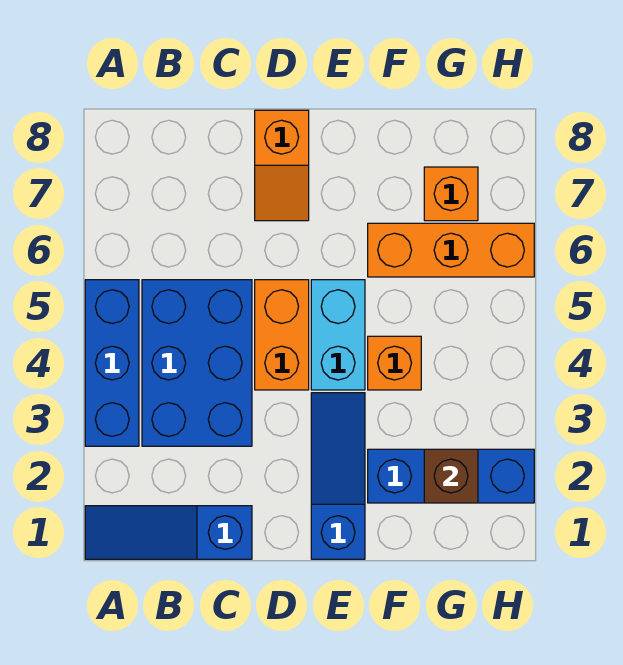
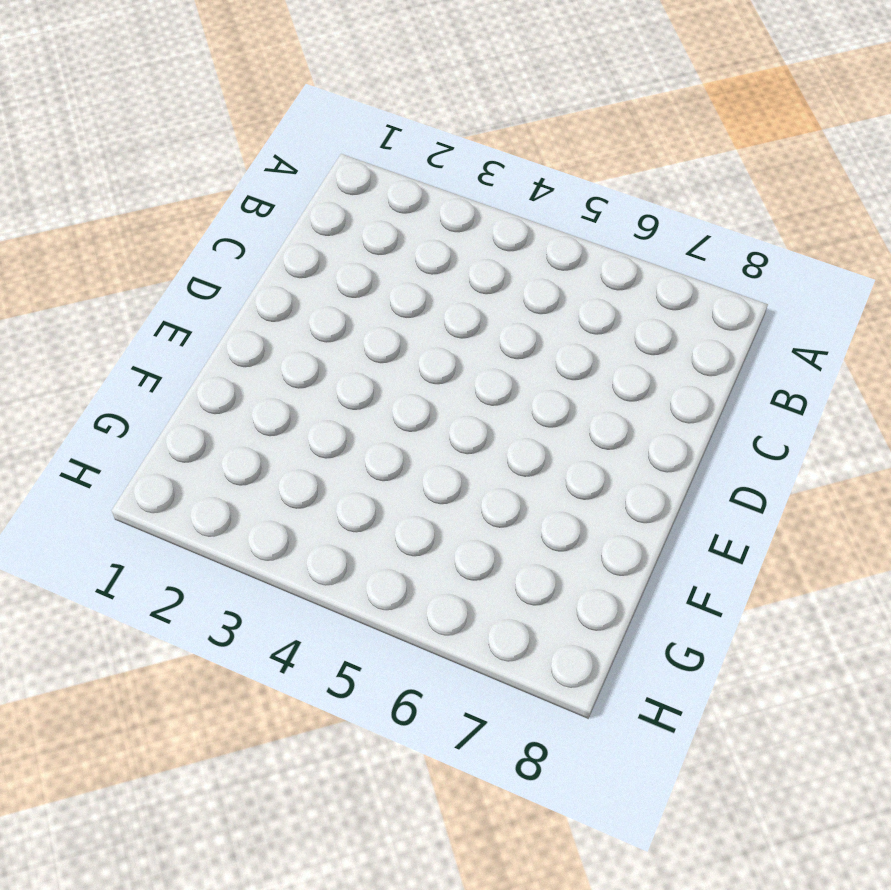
none -> blue 1x3 slope [85,506,252,559]
none -> blue 1x3 brick [85,280,139,446]
none -> blue 2x3 brick [142,280,252,446]

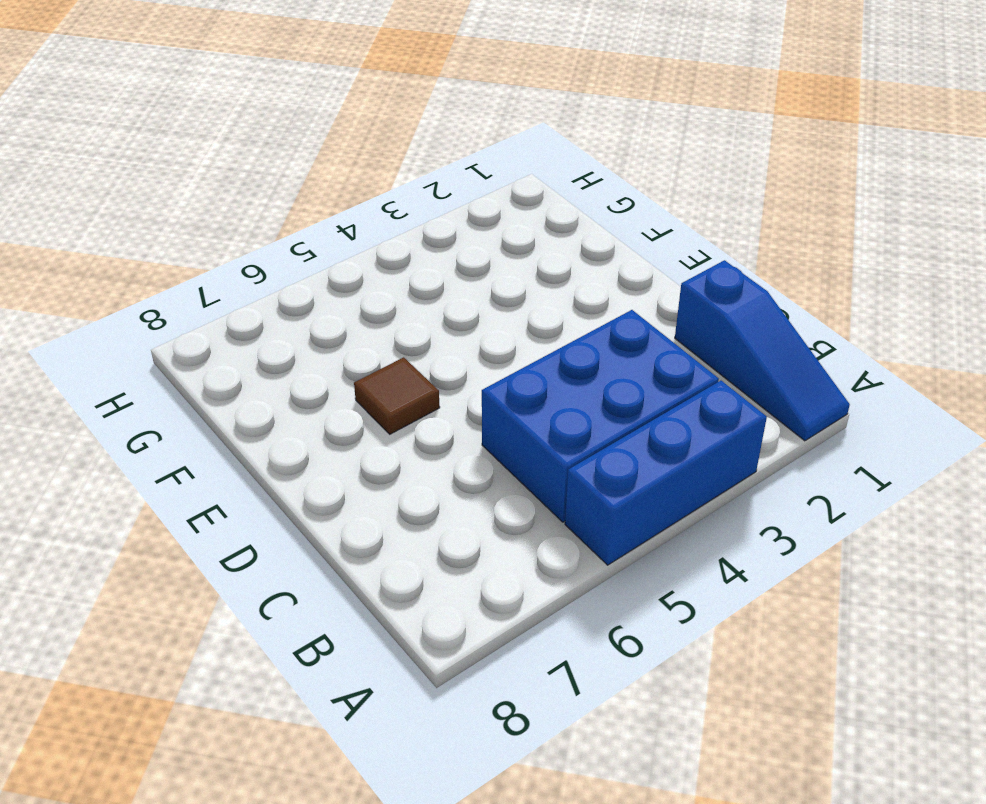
brown 1x1 tile [354,357,440,434] -> none
none -> orange 1x2 brick [255,280,309,390]
none -> orange 1x2 slope [255,110,309,221]
none -> blue 1x3 slope [311,393,365,559]

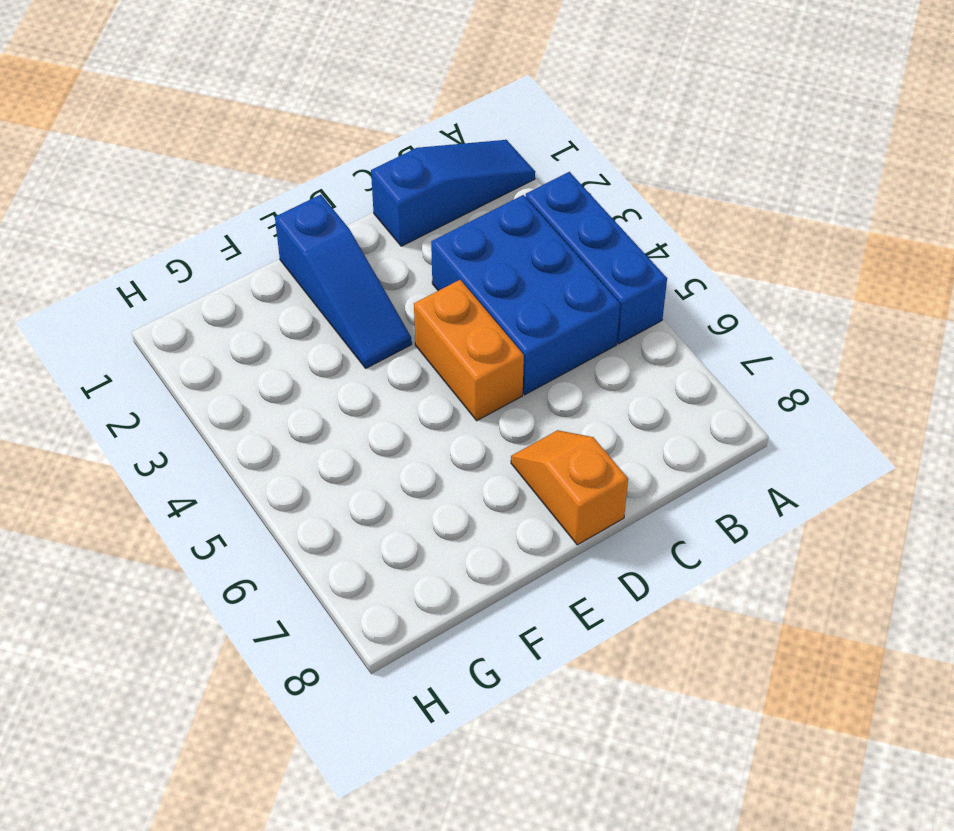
none -> cyan 1x2 brick [311,280,365,390]
none -> blue 1x3 brick [368,449,534,503]
none -> orange 1x1 brick [368,336,421,390]

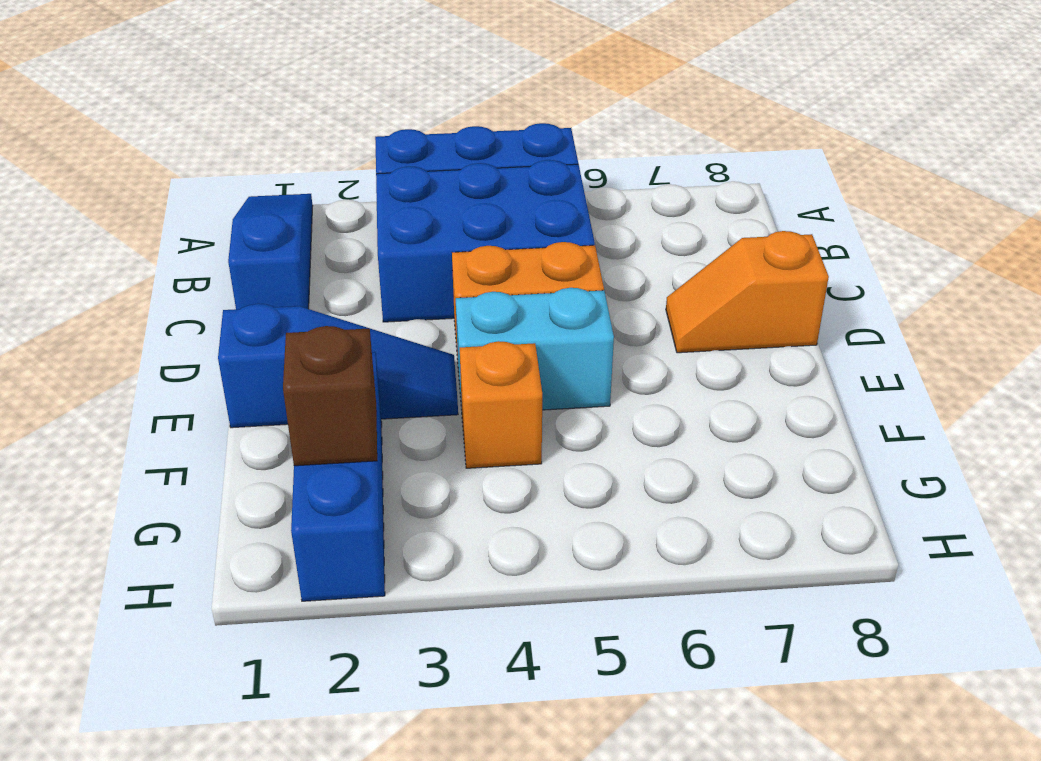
none -> orange 1x3 brick [368,223,534,277]
none -> orange 1x1 brick [424,167,478,221]

